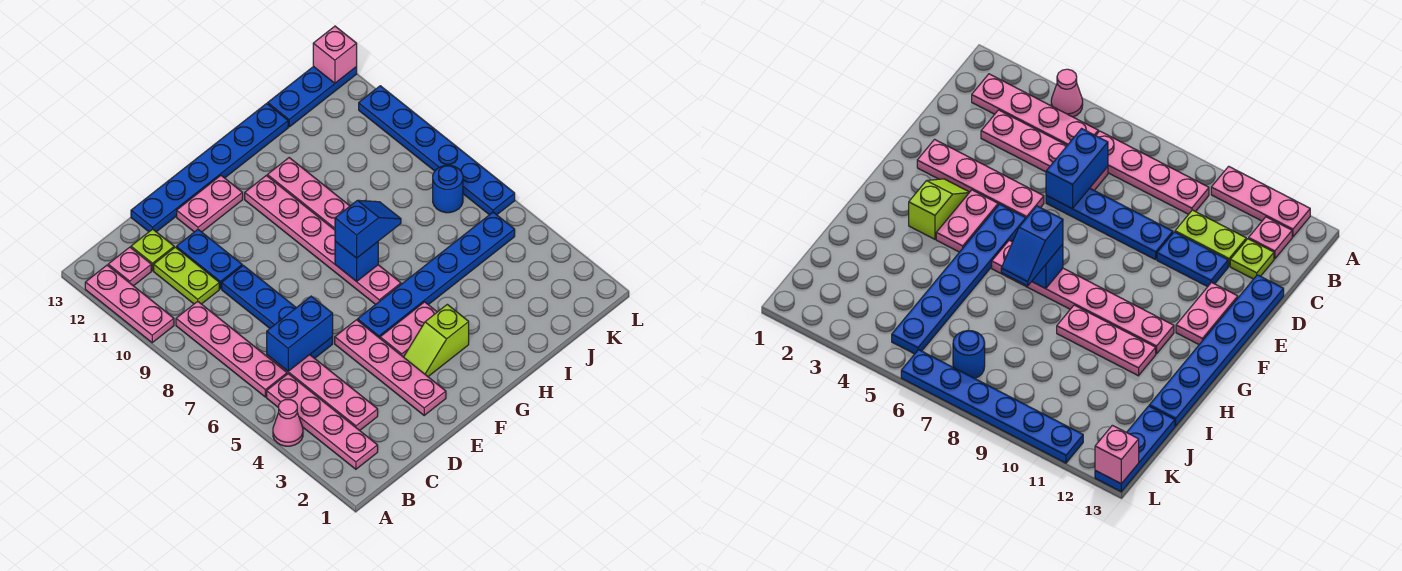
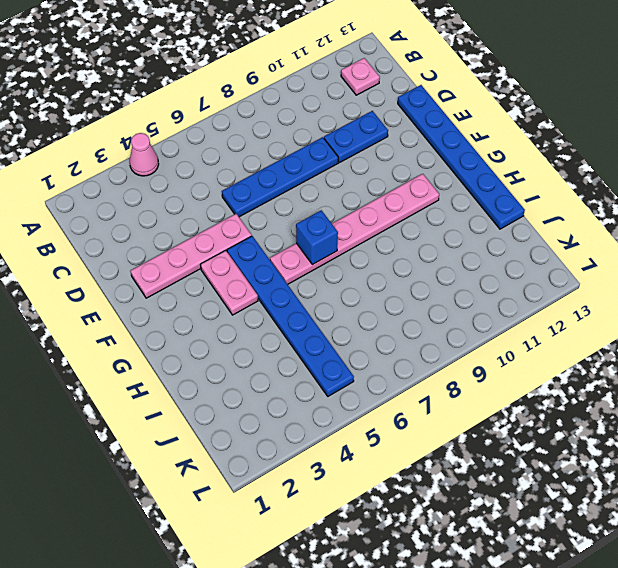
none -> pink 1x3 plate [85,265,174,343]
none -> pink 1x4 plate [267,374,378,469]
none -> pink 1x4 plate [176,301,287,397]

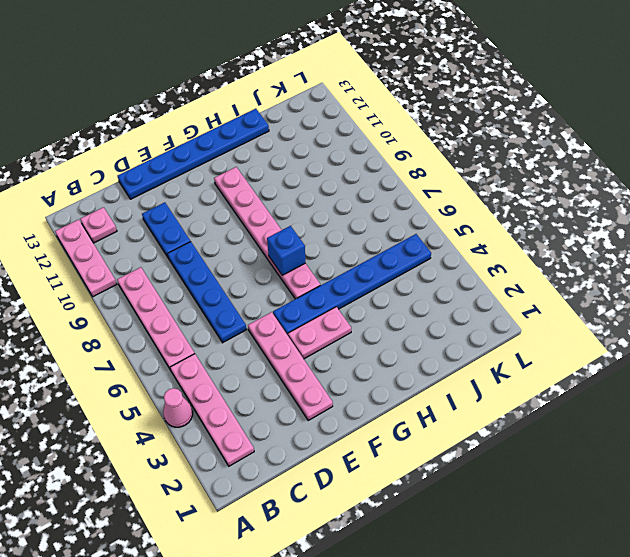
none -> pink 1x4 plate [267,355,378,430]
none -> lime 1x2 plate [154,247,219,304]
none -> lime 1x1 plate [131,229,174,271]

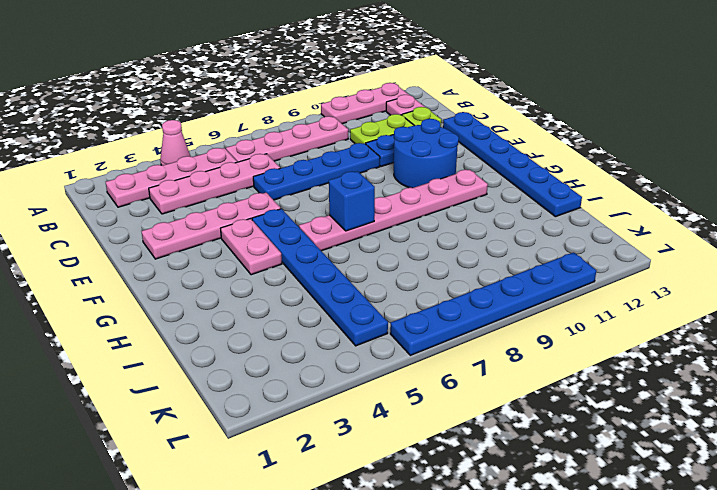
blue 2x2 round brick [394,119,459,188] -> none
none -> pink 1x2 plate [177,176,243,232]
none -> lime 1x2 slope [404,304,469,376]
none -> pink 1x3 plate [267,158,350,230]

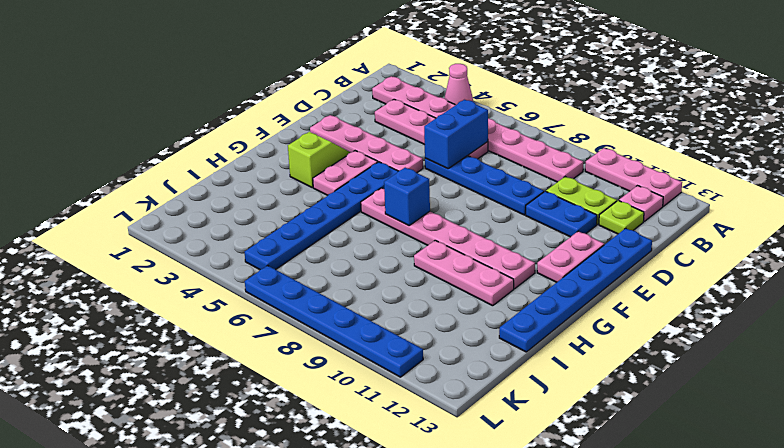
none -> blue 1x3 plate [268,66,357,127]
none -> blue 1x1 round brick [433,165,463,213]
none -> pink 1x1 brick [313,26,357,83]

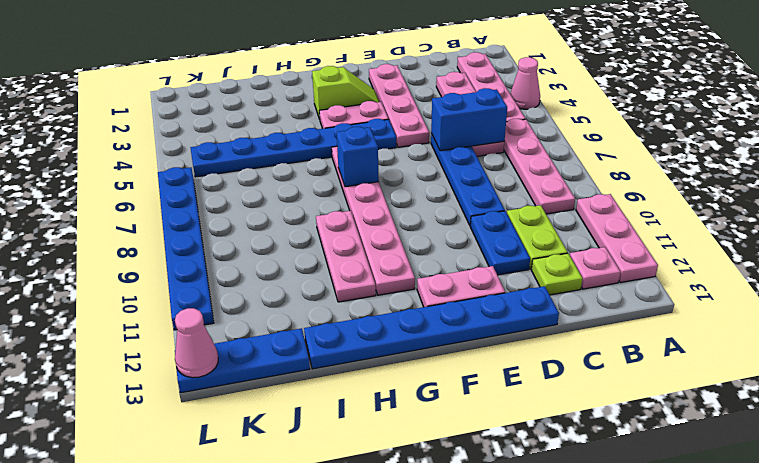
pink 1x1 cone [175,308,218,378] -> pink 1x1 brick [313,26,357,83]
none -> blue 1x1 round brick [433,165,463,213]
none -> blue 1x2 slope [335,200,401,258]

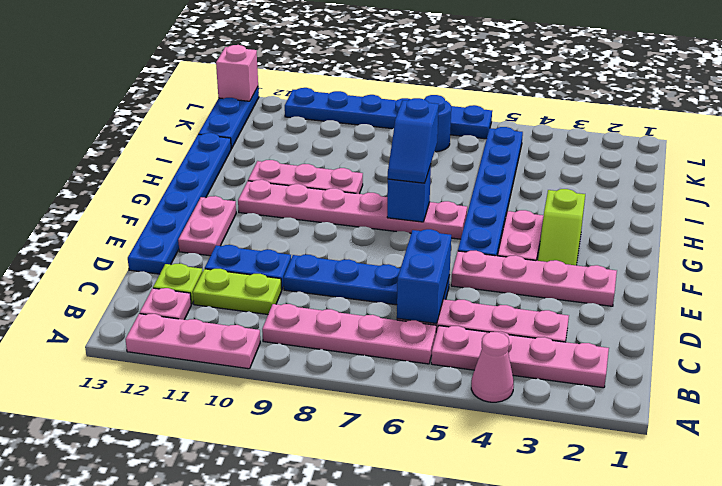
blue 1x2 slope [388,98,439,183] -> blue 1x2 slope turned to [335,200,401,258]

